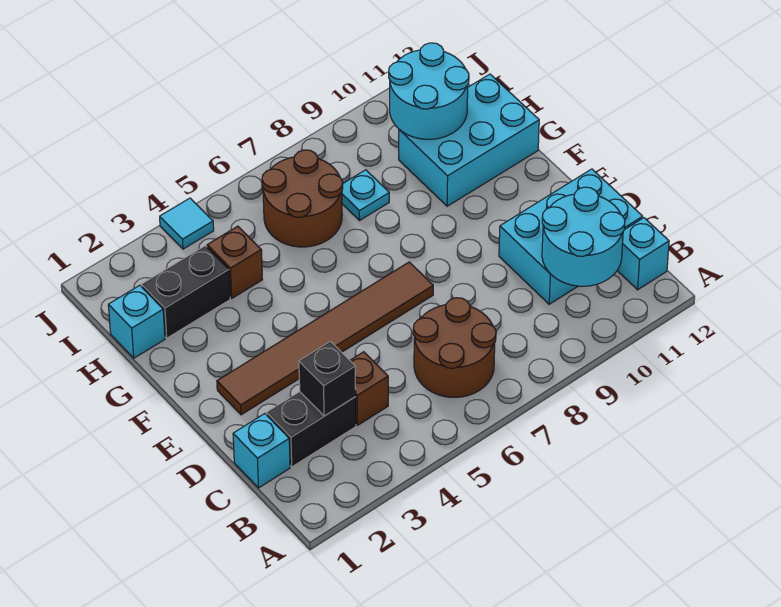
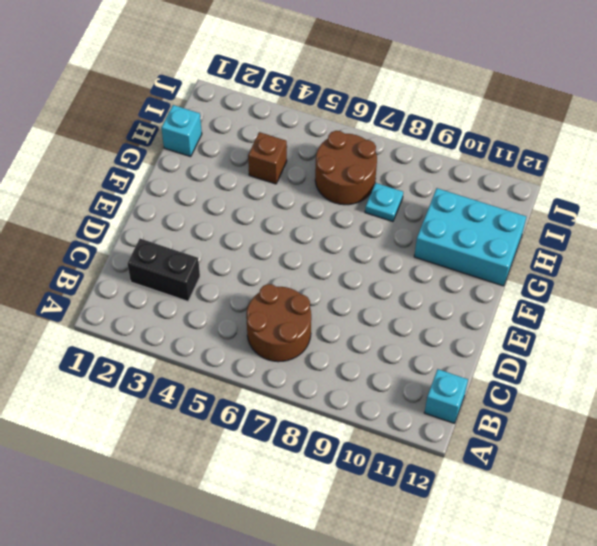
none -> cyan 1x1 brick [233,414,290,488]
none -> brown 1x1 brick [350,352,388,425]
none -> cyan 2x3 brick [499,169,643,304]

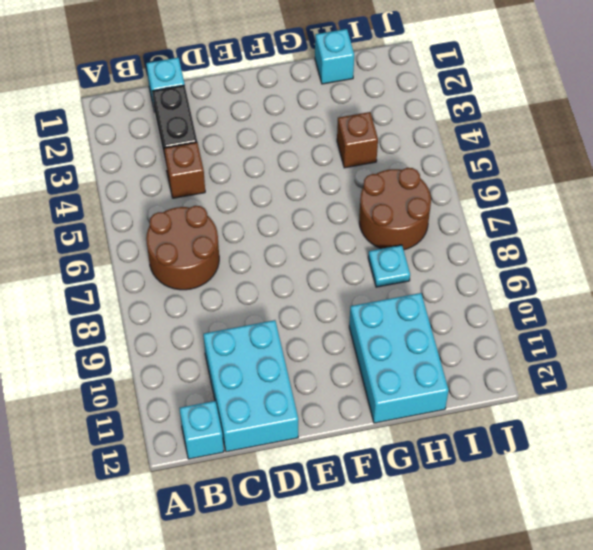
none -> brown 1x6 tile [217,262,433,415]
none -> black 1x2 brick [142,246,230,338]
none -> cyan 1x1 tile [160,198,214,249]

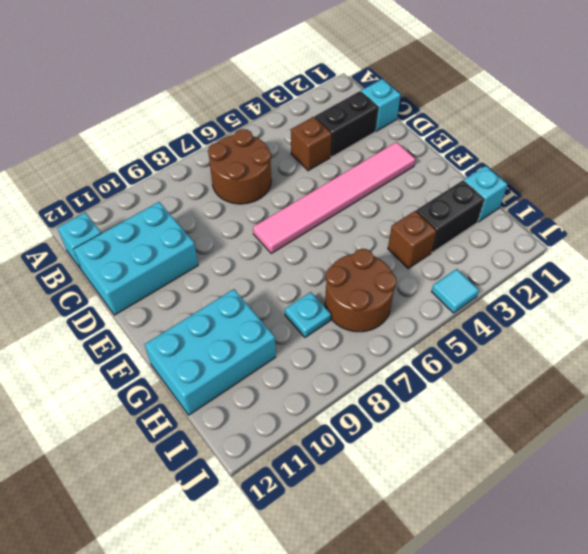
pink 1x6 tile [253,142,415,253] -> brown 1x6 tile [217,262,433,415]
none -> cyan 2x2 round brick [542,187,625,286]
none -> black 1x1 brick [299,341,356,416]
none -> cyan 2x2 round brick [389,43,469,139]

